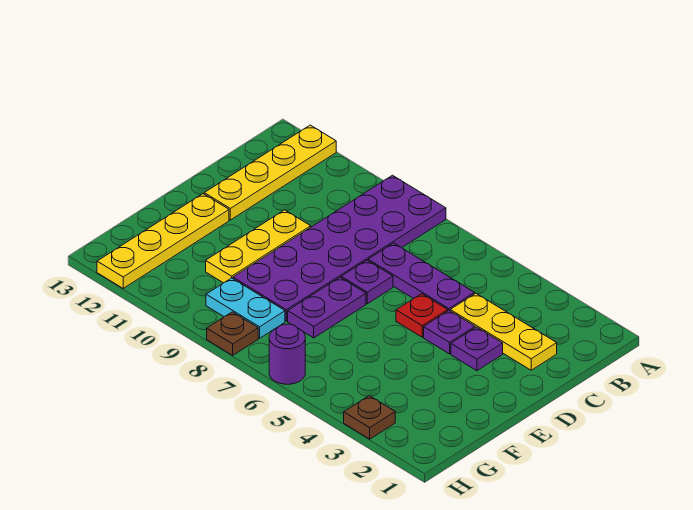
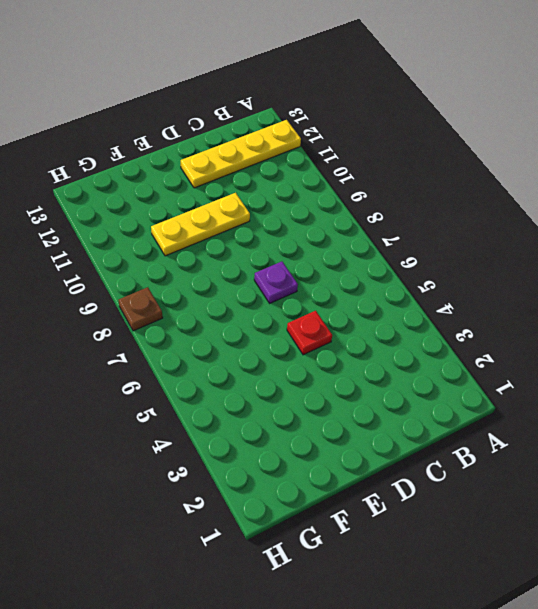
none -> purple 2x6 plate [233,175,446,321]
none -> yellow 1x3 plate [450,293,557,370]
none -> purple 1x3 plate [368,243,475,311]

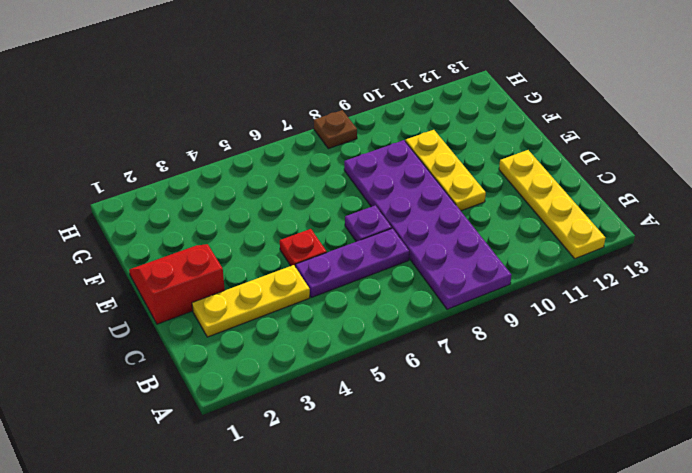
red 2x2 slope [129,244,225,324] -> none
none -> purple 1x1 plate [451,327,503,371]
none -> purple 1x1 plate [424,311,475,354]
none -> purple 1x2 plate [288,277,366,338]

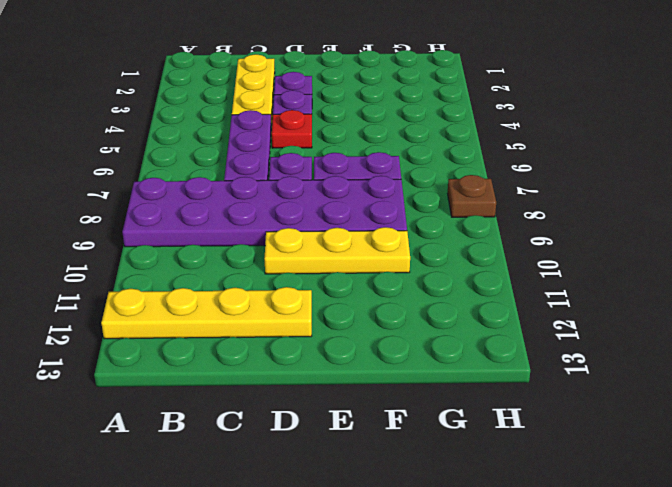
none -> yellow 1x4 plate [97,194,229,288]
none -> cyan 1x2 plate [206,278,285,338]
none -> brown 1x1 plate [344,396,395,439]

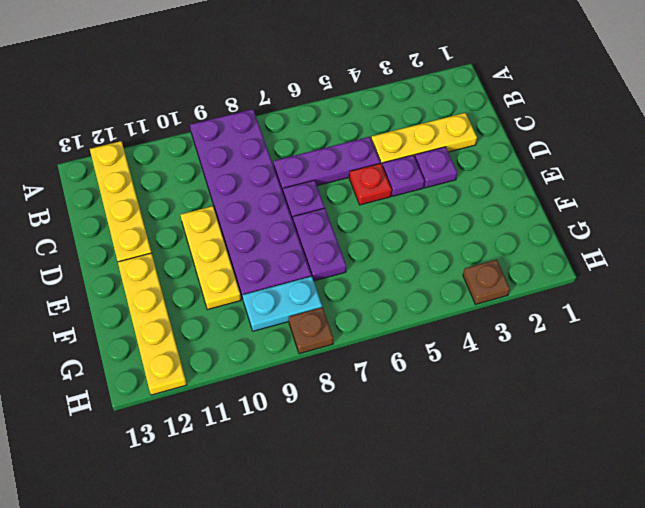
none -> purple 1x1 round brick [269,324,305,384]

